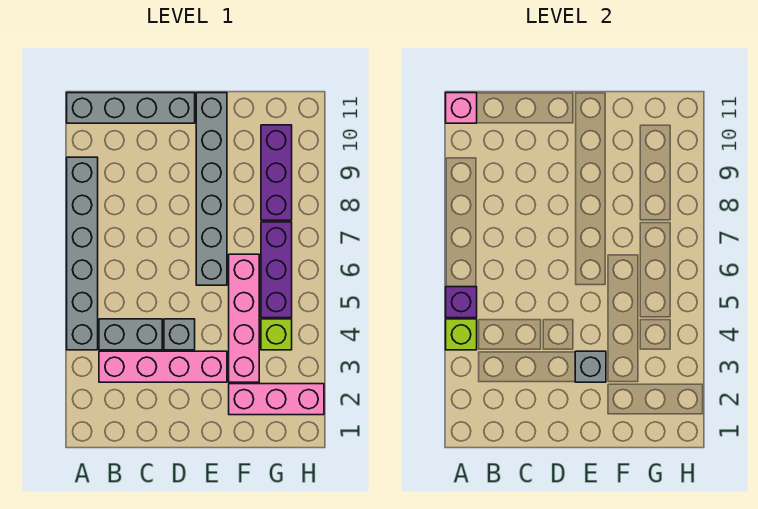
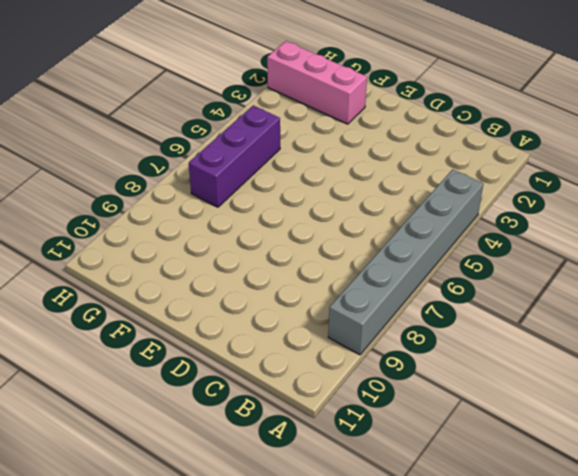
none -> grey 1x4 brick [67,93,195,123]
none -> pink 1x4 brick [99,351,227,382]
none -> grey 1x2 brick [99,319,162,350]

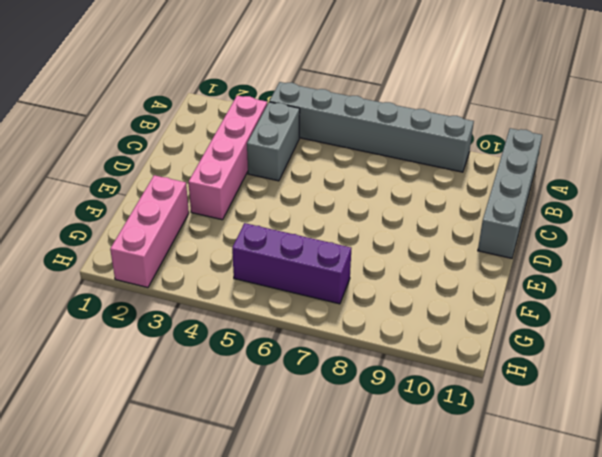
none -> grey 1x1 brick [164,319,195,350]
none -> grey 1x6 brick [196,93,227,285]
none -> pink 1x4 brick [229,254,259,382]

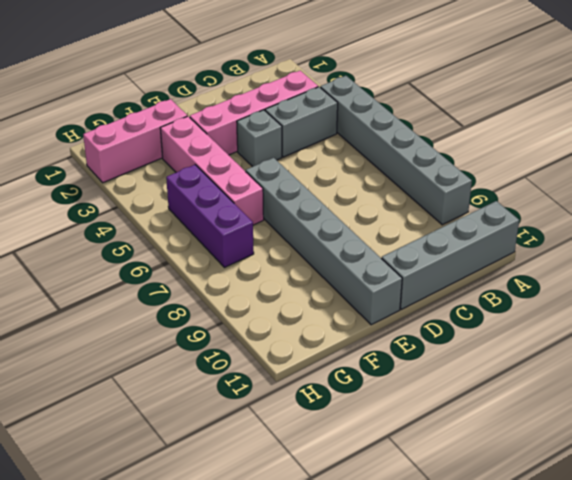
none -> lime 1x1 brick [261,319,292,350]
none -> purple 1x3 brick [261,125,292,220]
none -> lime 1x1 brick [446,319,477,350]

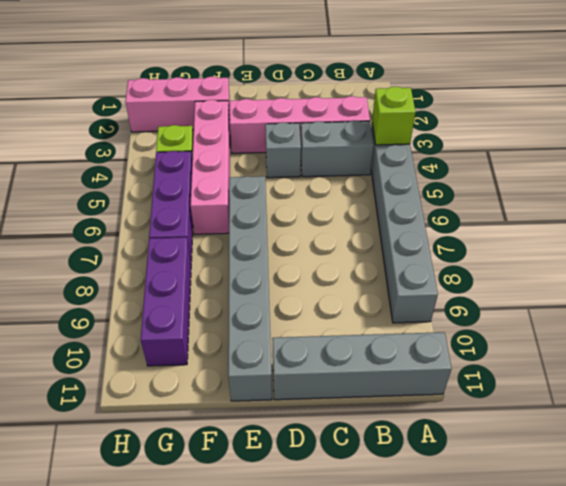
none -> purple 1x1 brick [446,287,477,318]
none -> pink 1x1 brick [446,93,477,123]
none -> grey 1x1 brick [575,351,606,382]

